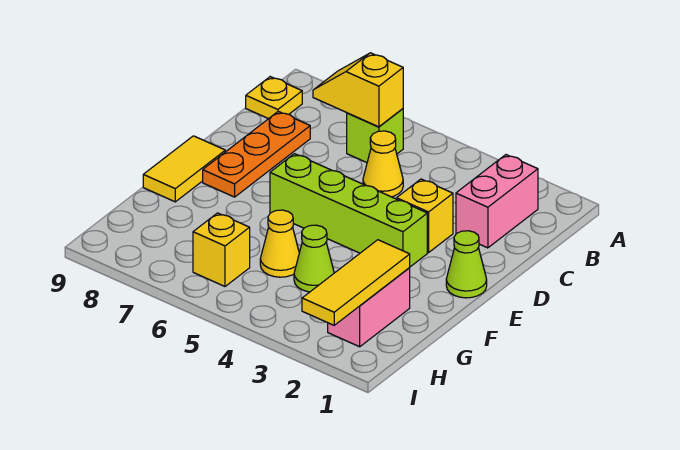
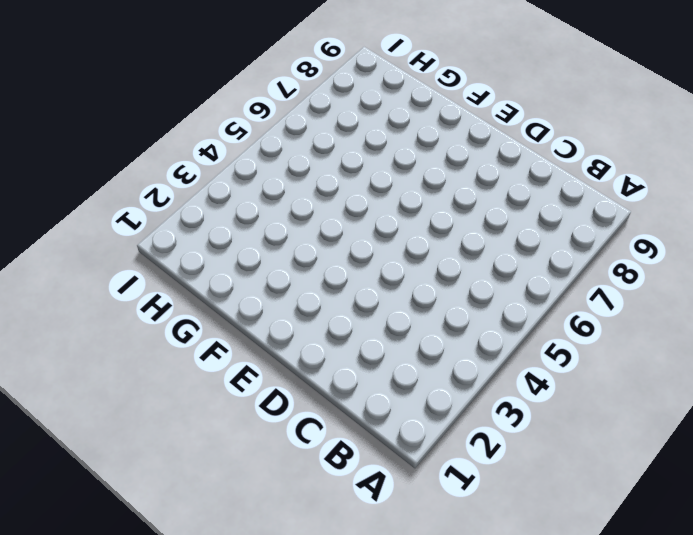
none -> pink 1x2 brick [456,155,538,248]
none -> lime 1x1 brick [347,109,404,163]
none -> yellow 1x1 plate [246,77,302,119]

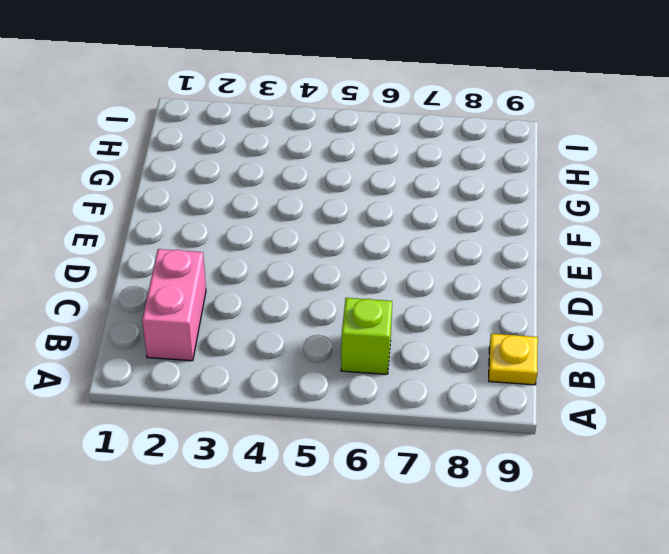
none -> yellow 1x1 cone [363,131,403,197]
none -> orange 1x3 plate [203,111,310,197]
none -> yellow 1x1 brick [397,179,453,253]

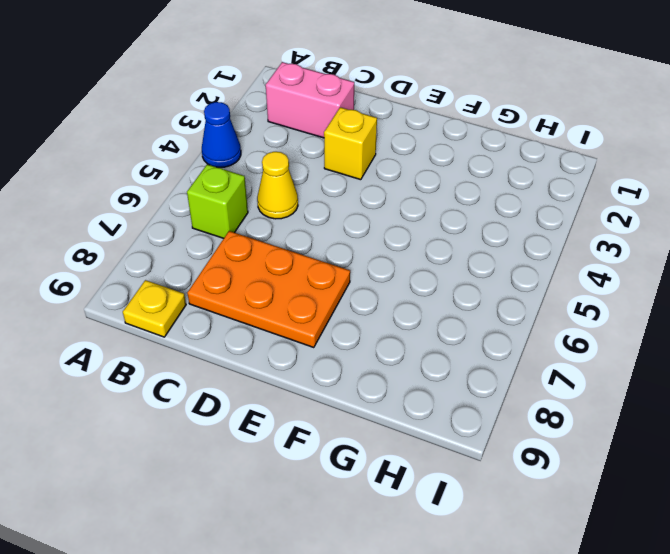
blue 1x1 cone [202,102,241,167] -> none
orange 2x3 plate [187,231,350,347] -> orange 1x3 plate [203,111,310,197]
none -> lime 1x1 cone [446,231,487,298]
none -> lime 1x4 brick [270,154,427,267]
none -> yellow 1x2 tile [143,136,225,202]

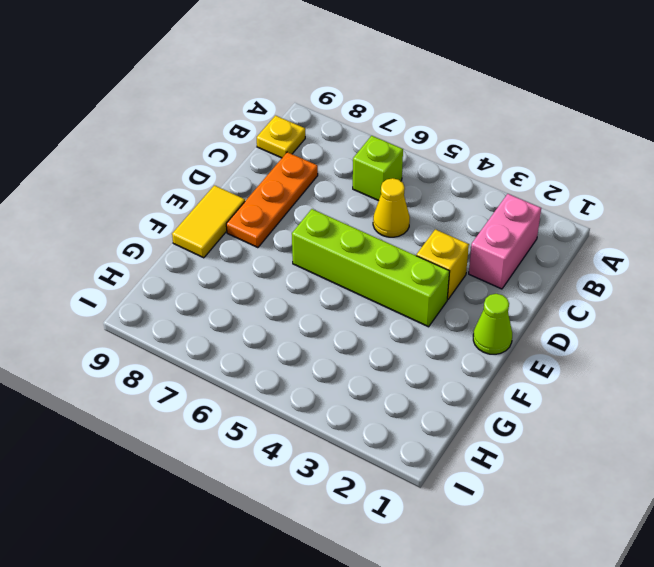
none -> pink 1x2 brick [328,268,410,347]
none -> lime 1x1 cone [294,225,334,292]
none -> yellow 1x1 cone [260,210,299,277]

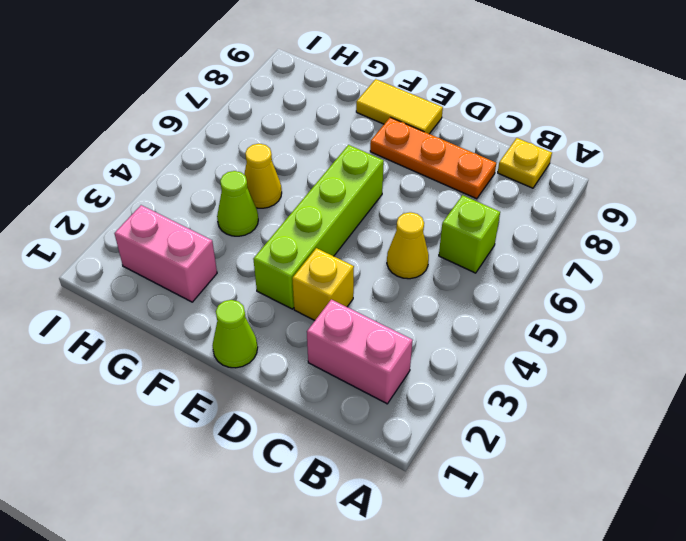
none -> yellow 1x1 brick [193,213,250,286]
none -> yellow 1x2 slope [313,53,403,127]
none -> yellow 1x3 tile [302,240,410,325]

